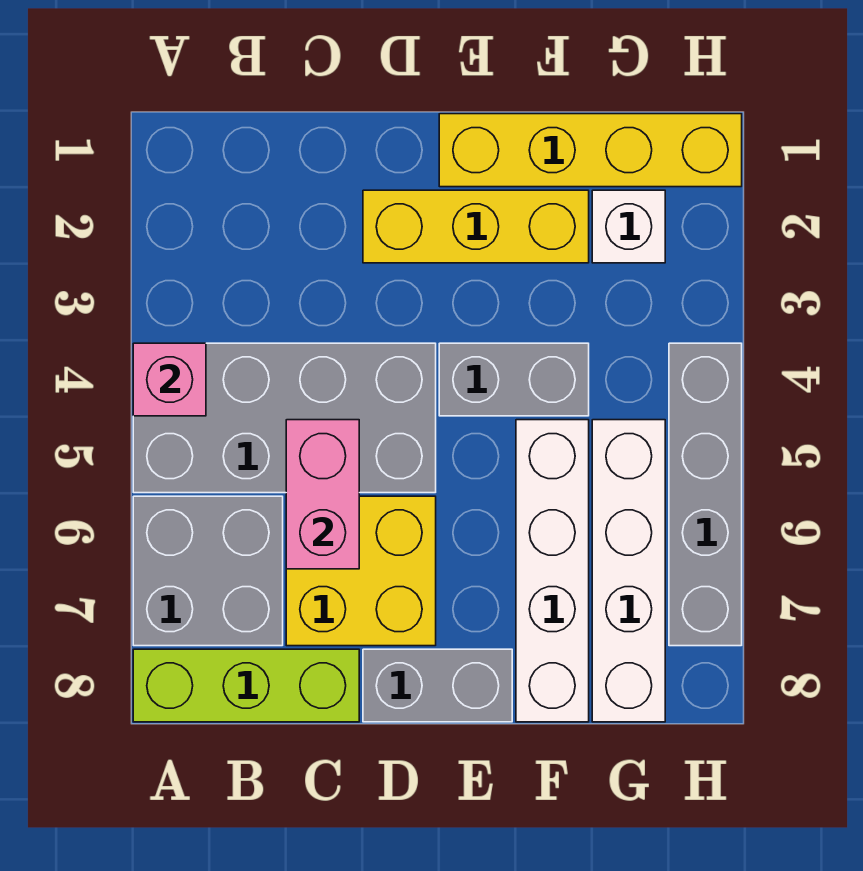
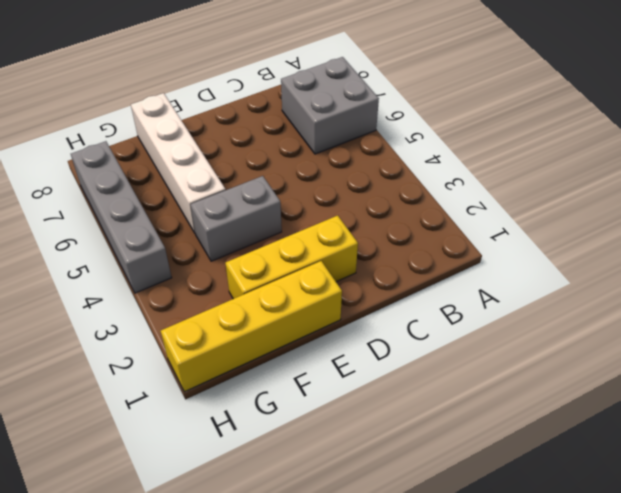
none -> grey 2x4 brick [133,343,436,493]
none -> lime 1x3 brick [133,649,359,722]
none -> yellow 2x2 brick [286,496,436,646]

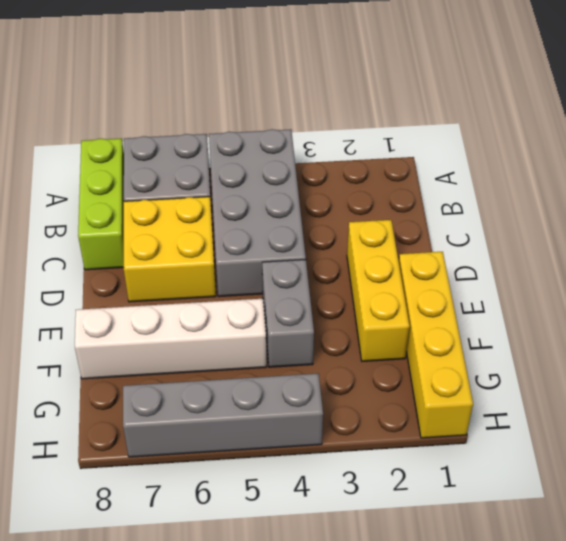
none -> grey 1x2 brick [363,649,512,722]
none -> white 1x1 brick [592,190,665,263]
none -> white 1x4 brick [592,420,665,722]

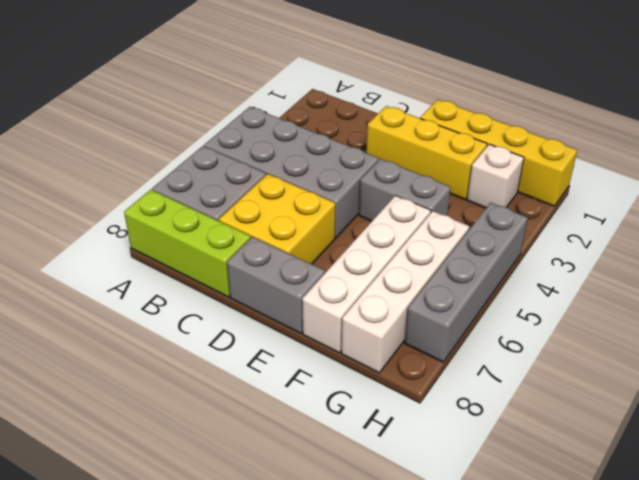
none -> pink 1x1 brick [133,343,206,416]
none -> pink 1x2 brick [286,420,359,569]

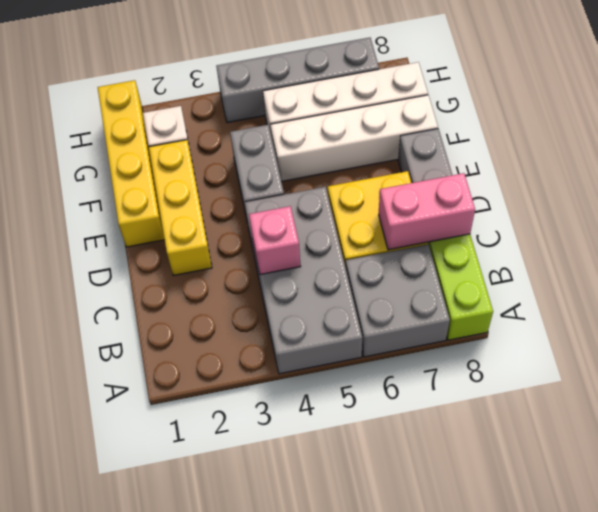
pink 1x1 brick [249,206,301,275] -> pink 1x1 brick moved to [133,343,206,416]
pink 1x2 brick [379,173,475,250] -> pink 1x2 brick moved to [286,420,359,569]

